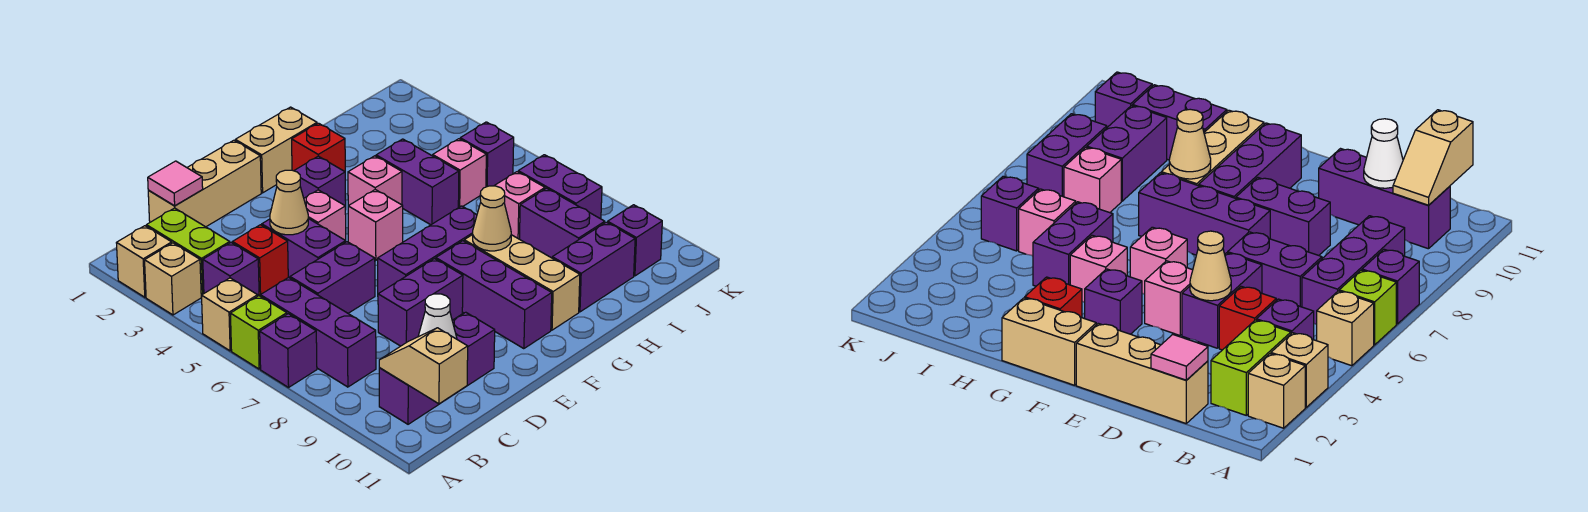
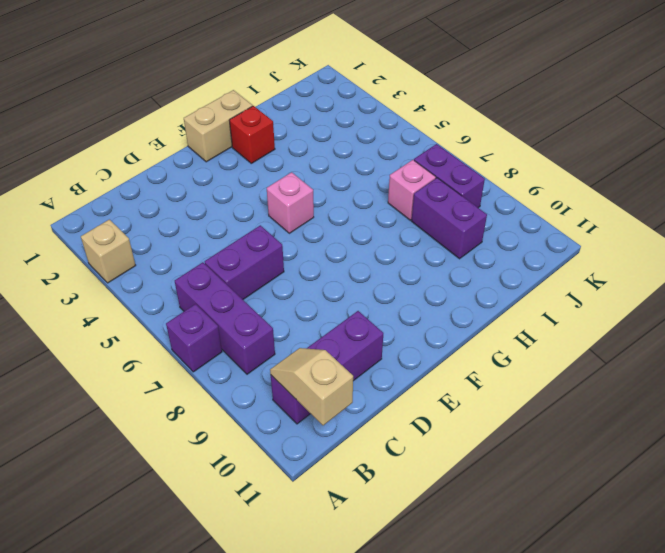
none -> tan 1x1 brick [117,226,172,297]
none -> tan 1x1 brick [201,278,258,351]
none -> lime 1x1 brick [230,296,287,369]
none -> lime 1x2 brick [146,208,230,296]

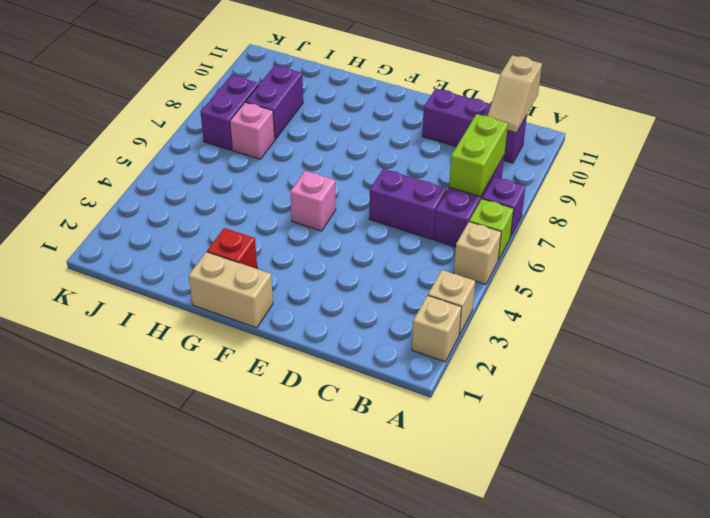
lime 1x2 brick [449,114,508,197] -> lime 1x2 brick moved to [146,208,230,296]
none -> purple 1x1 brick [203,243,259,296]
none -> tan 1x3 brick [148,140,261,227]
none -> red 1x1 brick [232,225,288,296]
none -> purple 1x2 brick [262,219,346,278]

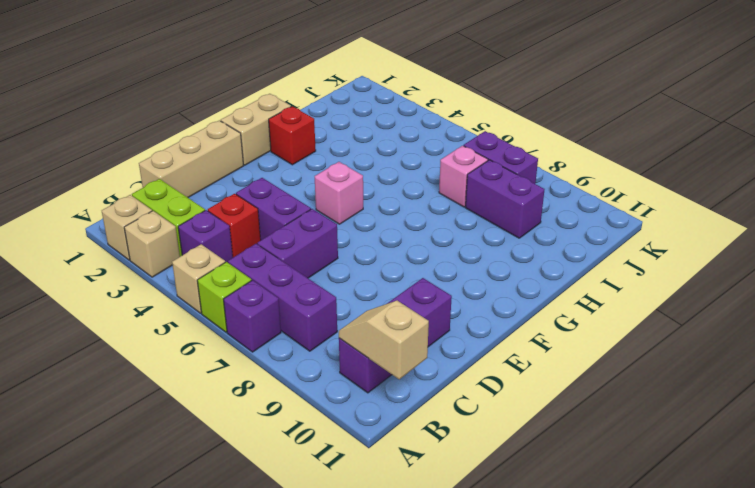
none -> purple 1x2 brick [378,259,463,346]
none -> pink 1x1 brick [304,190,346,241]
none -> purple 1x3 brick [378,206,477,294]
none -> purple 1x1 brick [294,156,346,210]

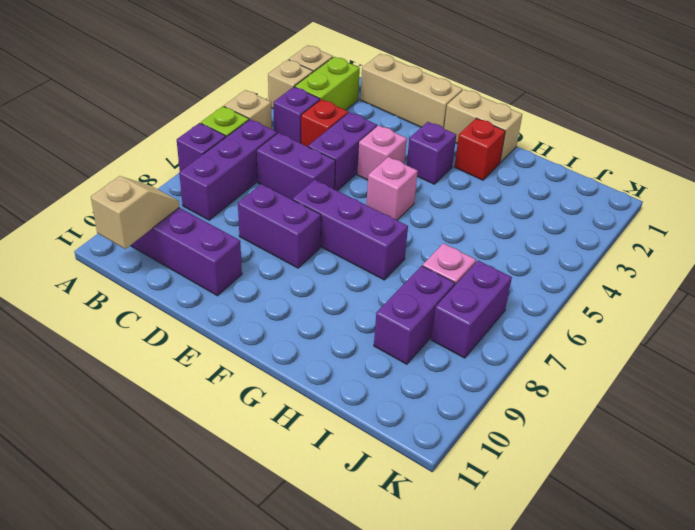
none -> purple 1x3 brick [436,241,552,349]
none -> pink 1x1 brick [348,156,402,206]
none -> tan 1x3 brick [464,235,580,330]
none -> purple 1x2 brick [376,139,459,225]

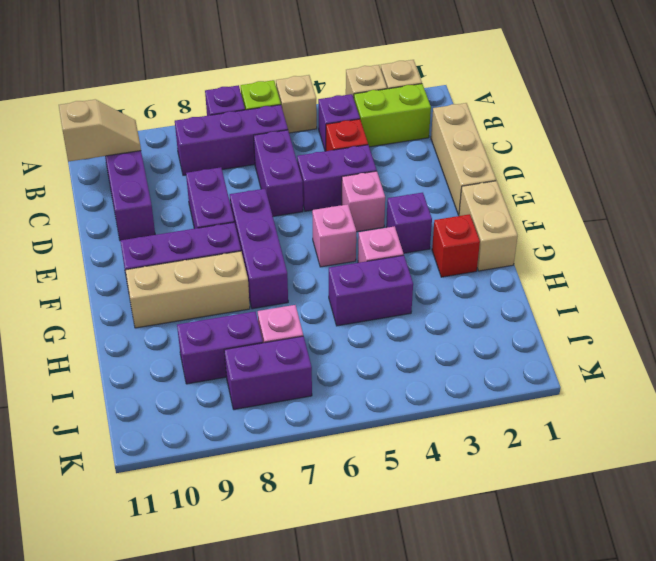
none -> purple 1x2 brick [552,222,635,312]
none -> pink 1x1 brick [433,139,486,208]
none -> purple 1x1 brick [460,122,514,187]
none -> purple 1x1 brick [608,205,662,276]

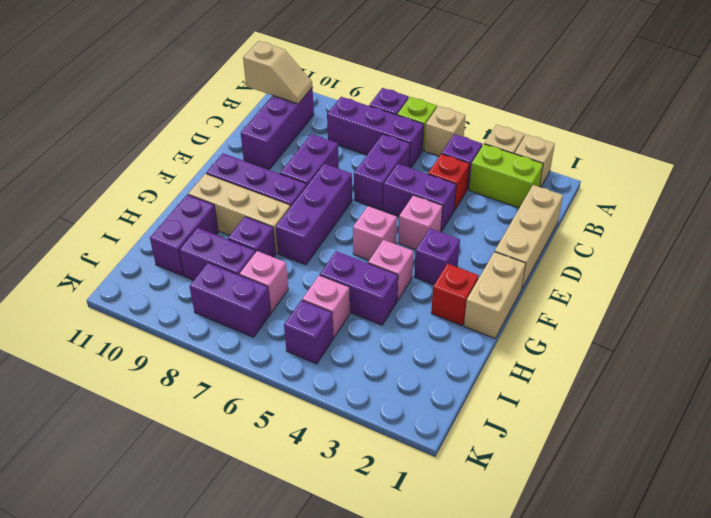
purple 1x1 brick [228,217,276,257] -> purple 1x1 brick moved to [608,205,662,276]
none -> pink 1x1 tile [148,161,203,206]
none -> white 1x1 cone [418,294,457,339]
none -> tan 1x1 cone [270,170,308,235]
none -> tan 1x1 cone [473,186,511,251]

